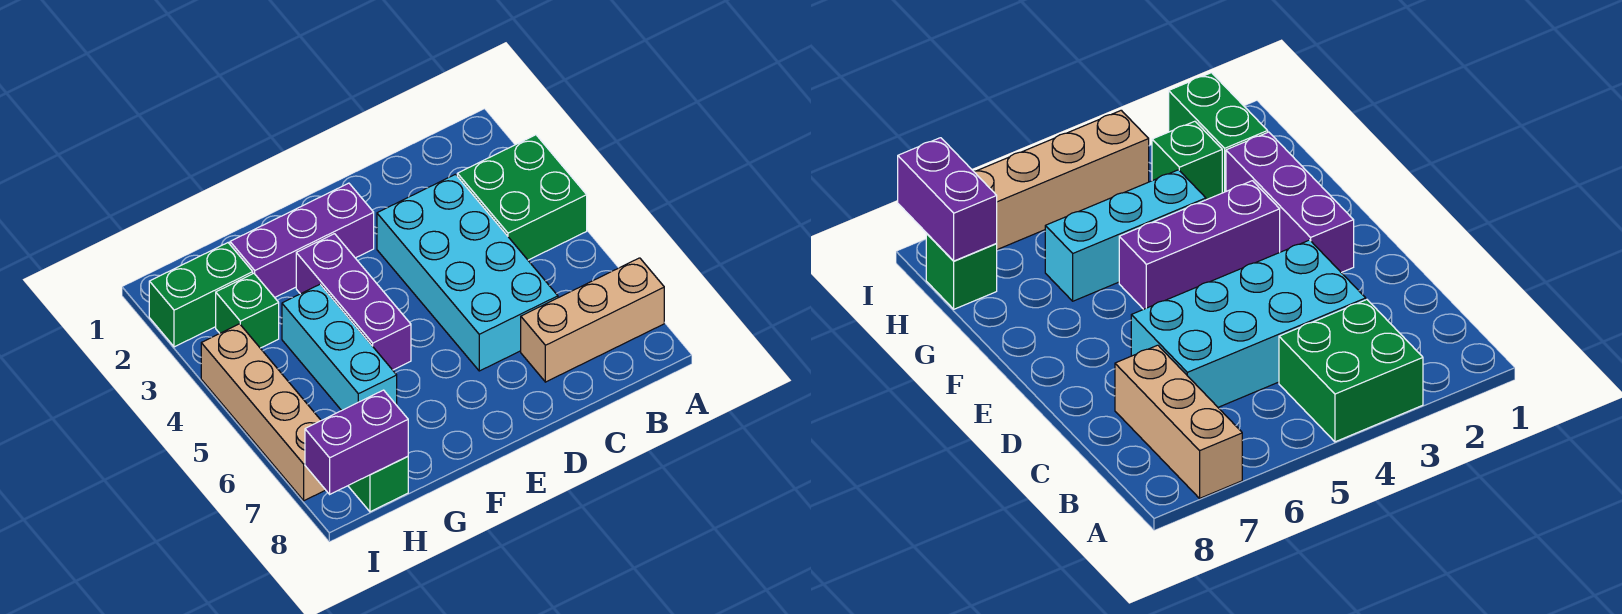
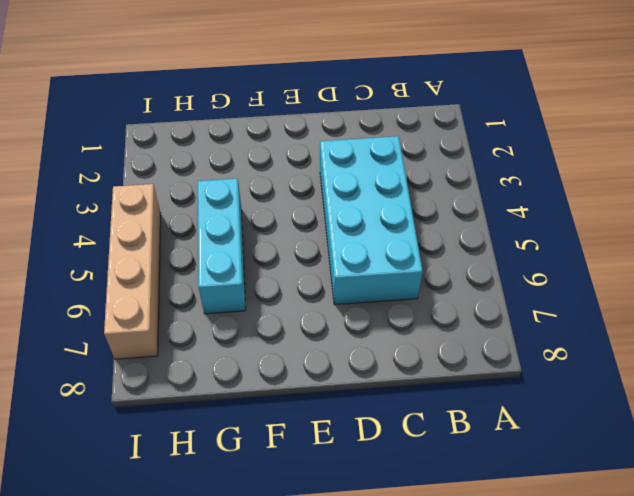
none -> green 2x2 brick [457,135,587,260]
none -> tan 1x3 brick [521,258,664,382]

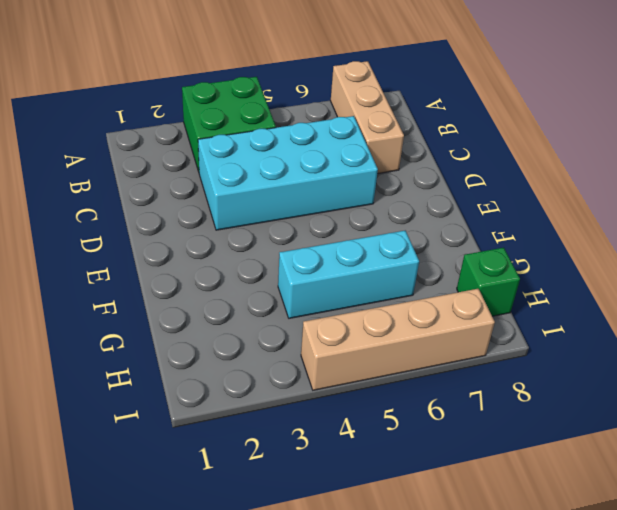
none -> purple 1x3 brick [230,183,374,297]
none -> purple 1x3 brick [296,234,411,370]

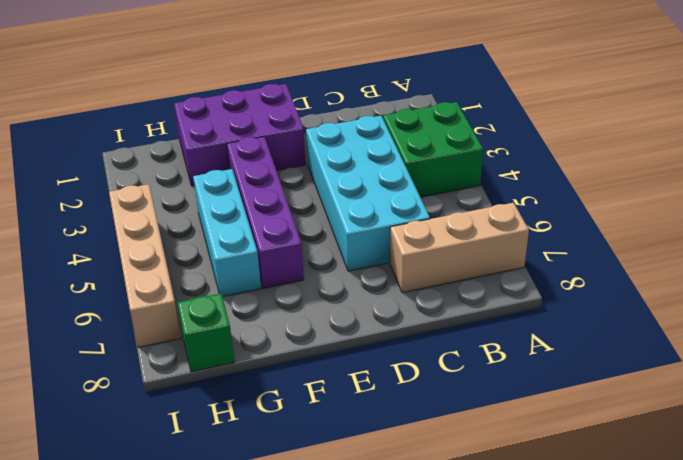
purple 2x3 brick [174,84,306,186] -> purple 1x3 brick [230,183,374,297]
purple 1x4 brick [227,137,304,288] -> purple 1x3 brick [296,234,411,370]
none -> green 1x2 brick [149,243,253,347]
none -> green 1x1 brick [216,273,279,348]

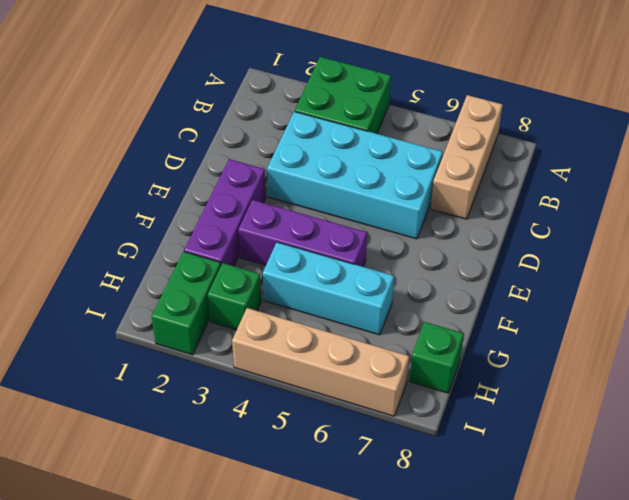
none -> purple 1x2 brick [305,390,408,494]

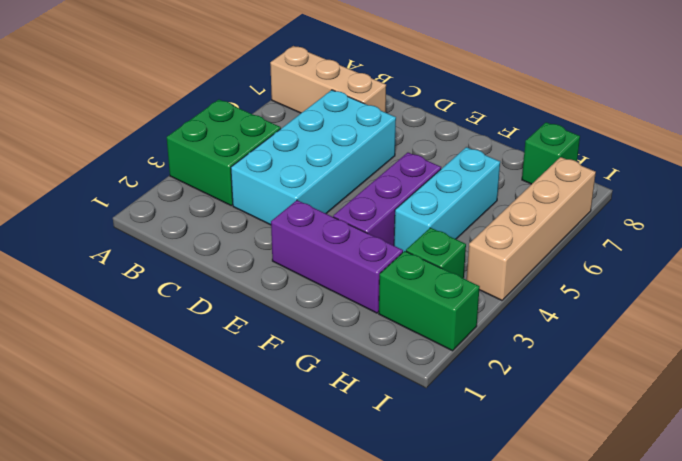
none -> purple 1x2 brick [305,390,408,494]

